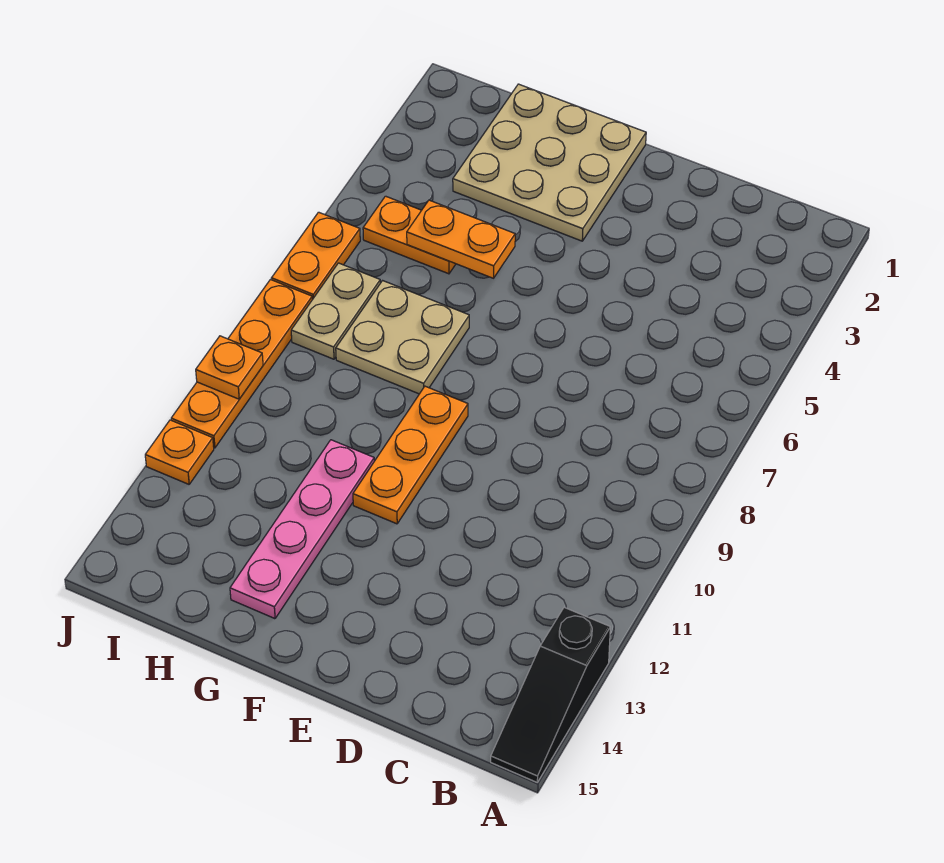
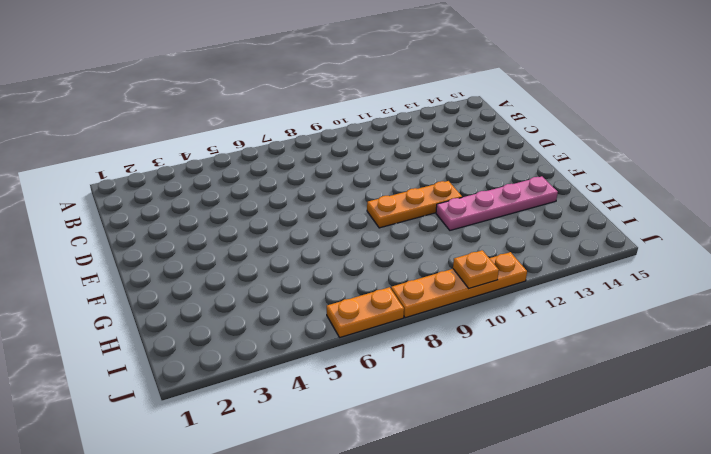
none -> black 1x3 slope [491,607,610,782]
none -> tan 3x3 plate [453,84,646,241]
none -> tan 2x2 plate [336,281,469,394]

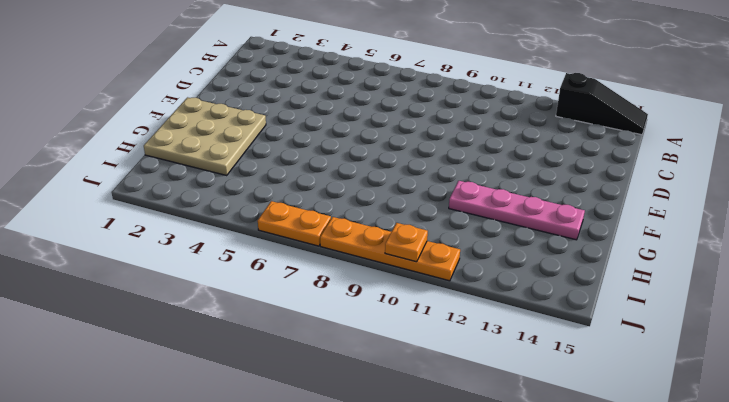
none -> orange 1x3 plate [353,386,468,524]
none -> tan 2x2 plate [336,281,469,394]
none -> orange 1x2 plate [363,196,456,274]

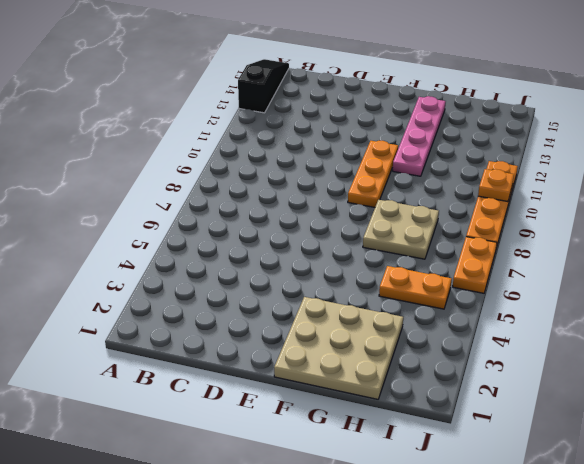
none -> tan 1x2 plate [291,263,380,359]
none -> orange 1x1 plate [145,420,214,484]
none -> orange 1x2 plate [407,200,515,278]

